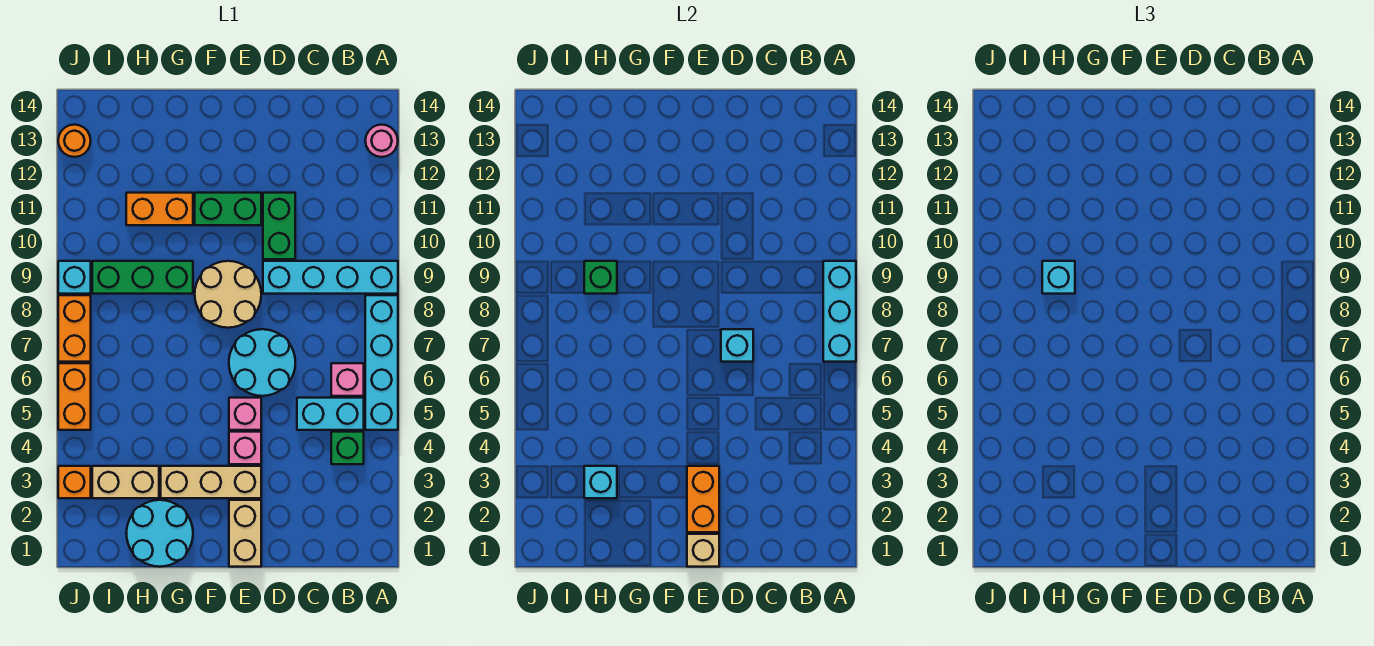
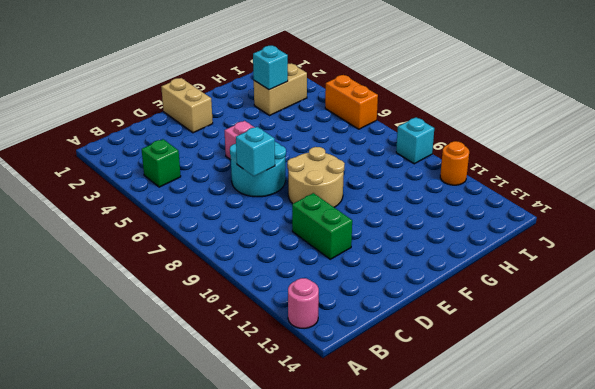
orange 1x1 round brick [440,141,469,185] -> orange 1x1 round brick moved to [58,125,91,157]
none -> cyan 1x4 brick [365,295,398,430]
none -> cyan 1x4 brick [263,261,398,294]
none -> cyan 1x2 brick [297,398,364,430]
none -> pink 1x1 brick [331,363,364,396]

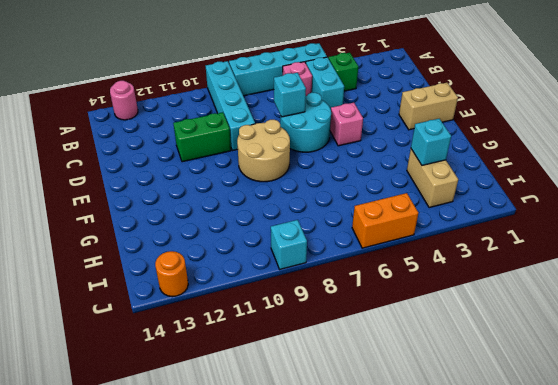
none -> tan 1x3 brick [161,466,261,498]
none -> pink 1x1 brick [229,432,261,464]
none -> green 1x2 brick [195,193,261,225]
none -> cyan 2x2 round brick [126,500,193,567]

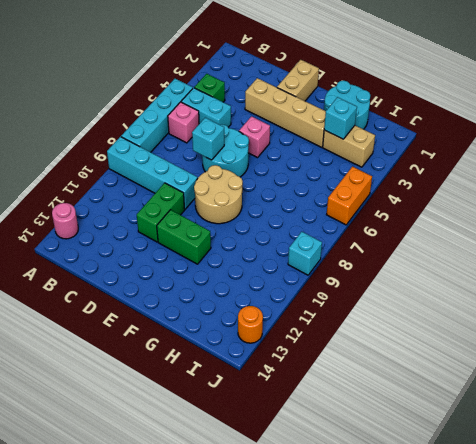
tan 1x4 brick [245,78,326,147] -> tan 1x3 brick [161,466,261,498]
none -> pink 1x1 brick [229,432,261,464]
none -> green 1x3 brick [92,261,193,294]
none -> orange 1x2 brick [126,193,193,225]
none -> orange 1x1 brick [58,466,91,498]

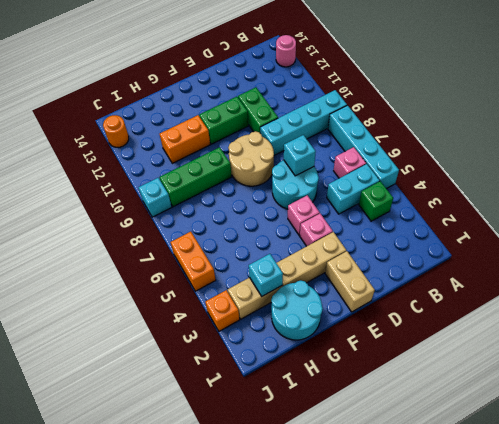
none -> orange 1x2 brick [58,295,91,362]
none -> cyan 1x3 brick [823,261,856,362]
none -> tan 1x1 brick [687,534,719,567]
none -> orange 1x2 brick [687,466,719,532]

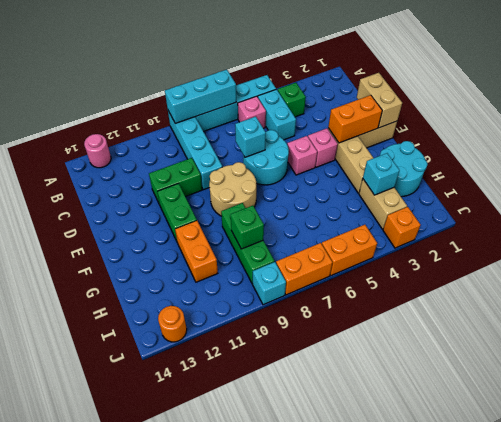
tan 1x2 brick [357,73,402,128] -> tan 1x1 brick [687,534,719,567]
none -> cyan 1x1 brick [1042,261,1075,294]

